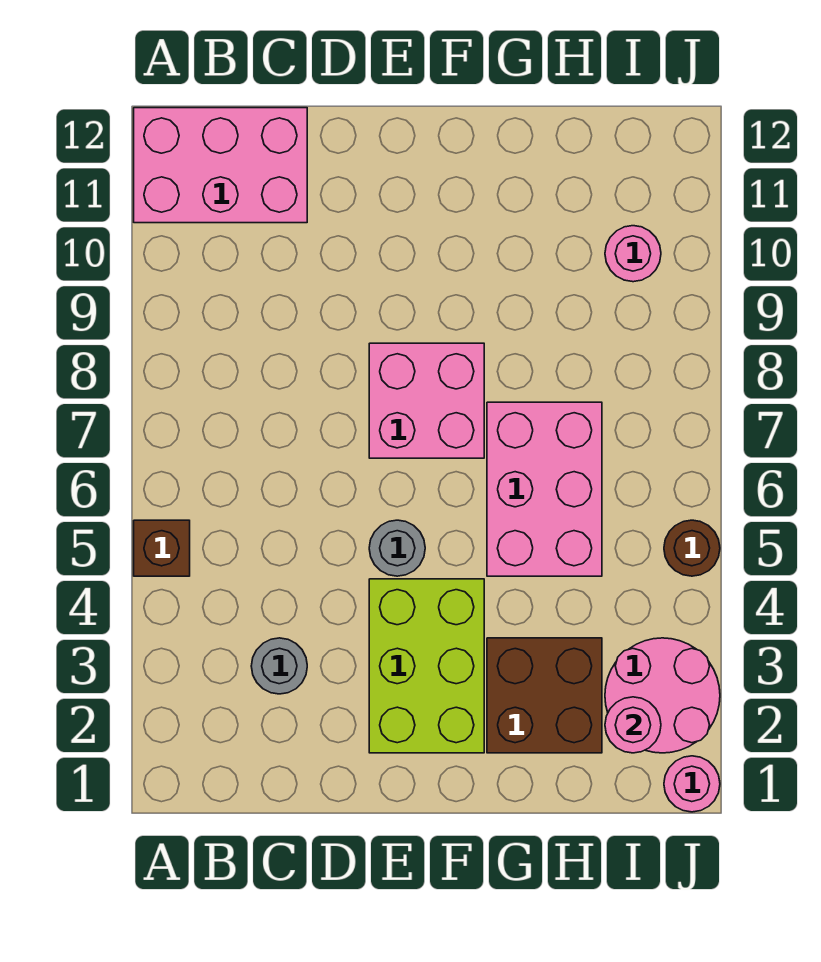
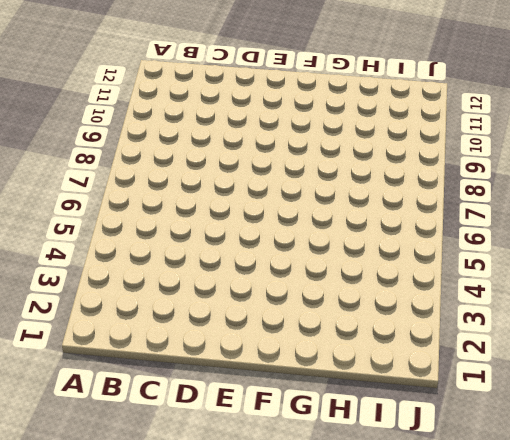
none -> brown 1x1 brick [134,520,190,576]
none -> pink 2x3 brick [134,108,307,223]
none -> grey 1x1 round brick [251,638,307,694]

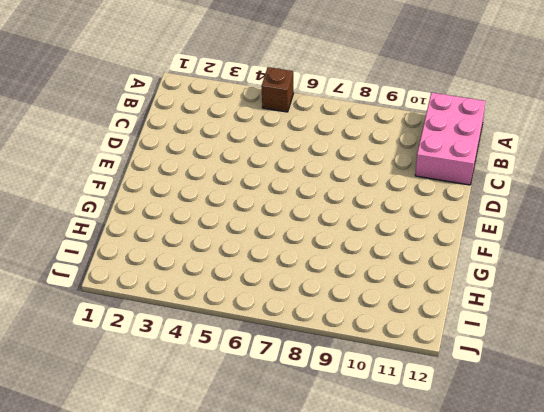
none -> grey 1x1 round brick [251,638,307,694]
none -> lime 2x3 brick [369,579,484,753]
none -> grey 1x1 round brick [369,520,425,576]

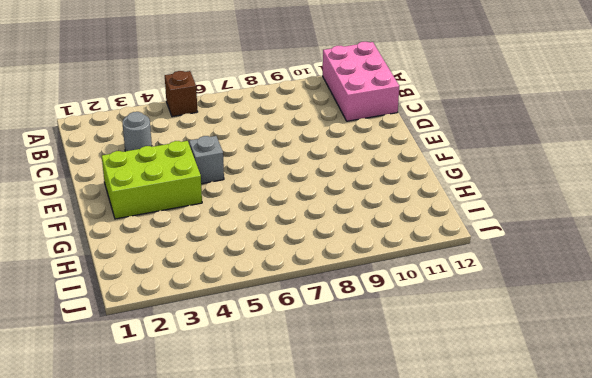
grey 1x1 brick [189,136,224,184] -> grey 1x1 round brick [369,520,425,576]
none -> pink 2x2 brick [369,343,484,458]
none -> brown 2x2 brick [487,638,602,753]
none -> pink 2x3 brick [487,402,602,576]

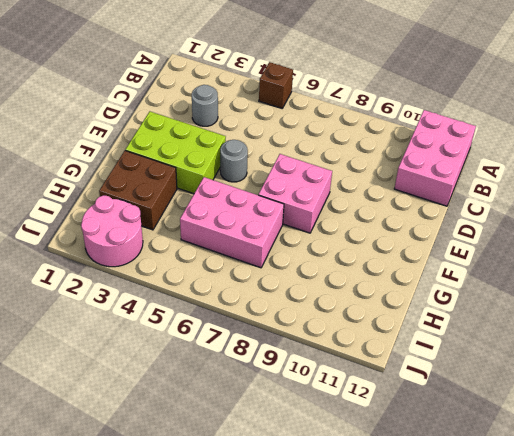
none -> pink 1x1 round brick [605,226,661,282]
none -> pink 1x1 round brick [664,756,720,812]
none -> brown 1x1 round brick [664,520,720,576]

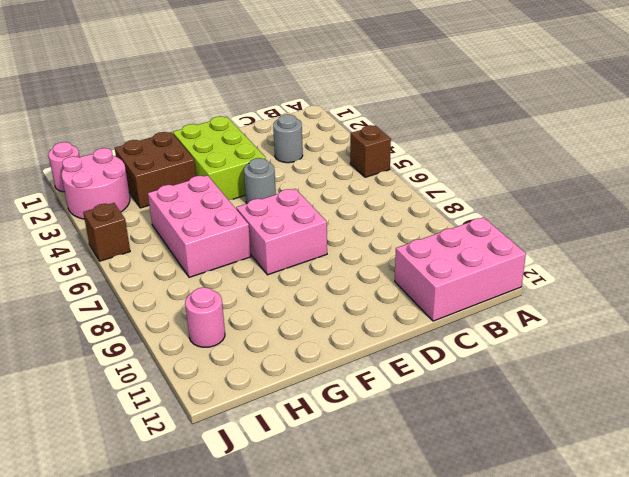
brown 1x1 brick [83,203,130,261] -> brown 1x1 round brick [664,520,720,576]
none -> pink 1x1 round brick [605,697,661,753]

